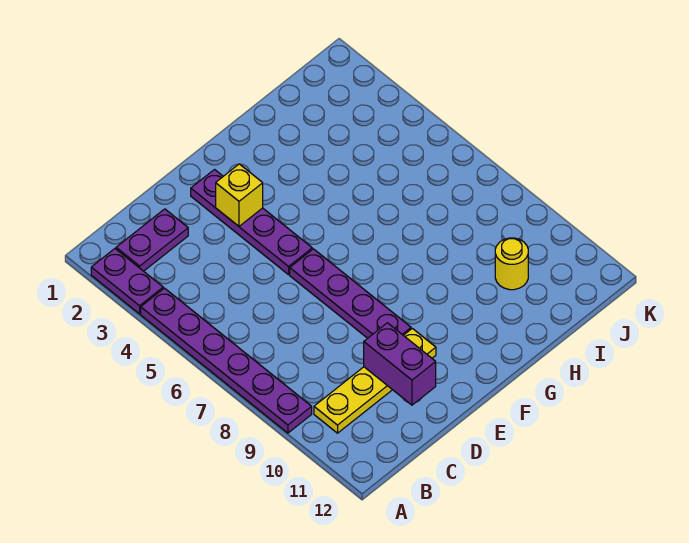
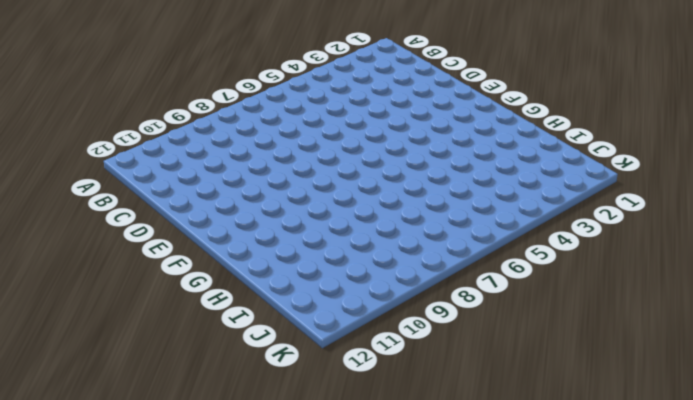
none -> purple 1x2 plate [91,249,163,314]
none -> purple 1x6 plate [141,288,312,433]

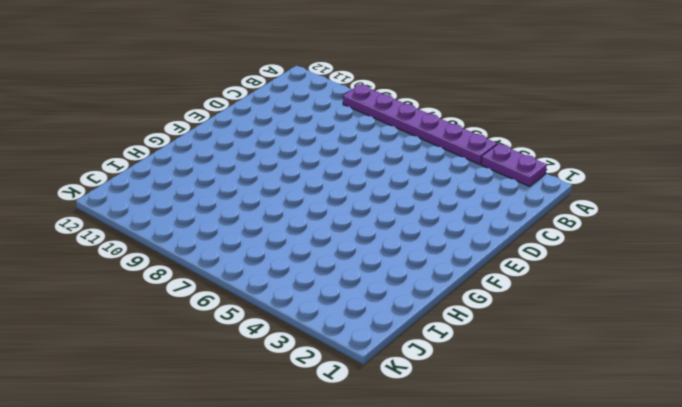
none -> purple 1x2 plate [116,209,188,271]
none -> yellow 1x4 plate [314,328,436,433]

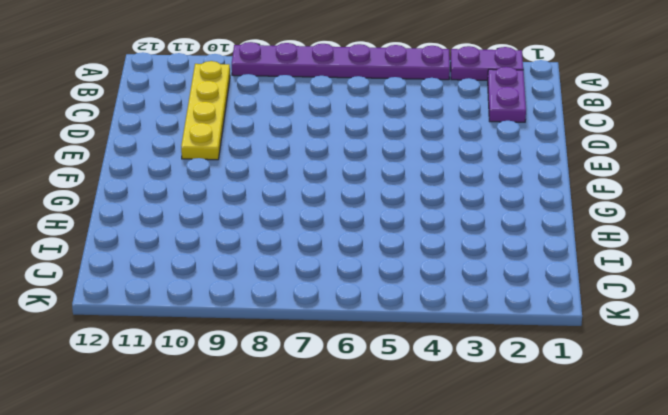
none -> purple 1x4 plate [191,170,312,275]
none -> purple 1x4 plate [290,249,411,338]

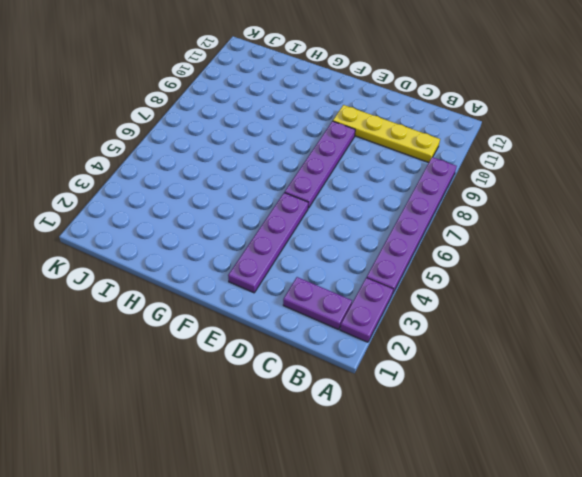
none -> yellow 1x1 round brick [495,238,528,290]
none -> purple 1x2 brick [364,323,436,405]

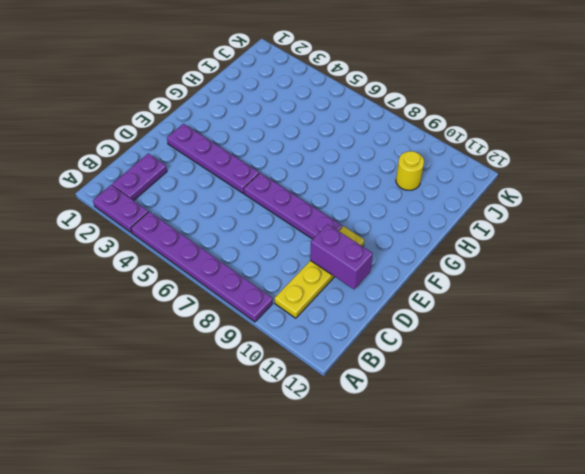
none -> yellow 1x1 brick [216,164,263,226]

